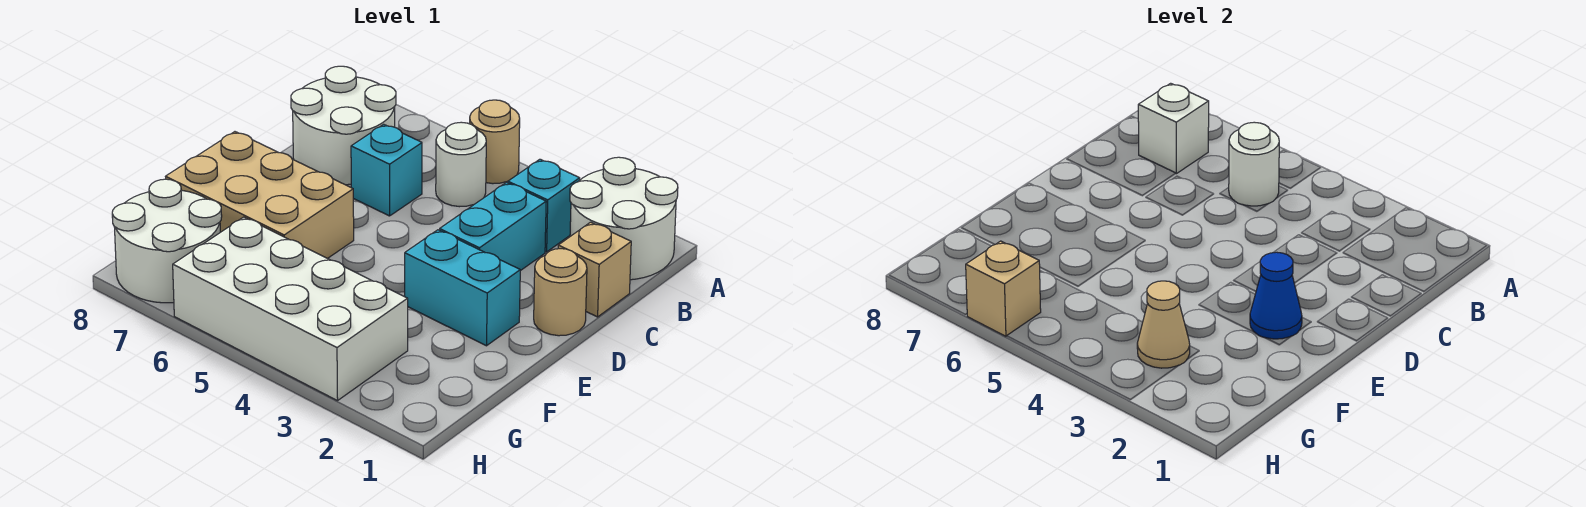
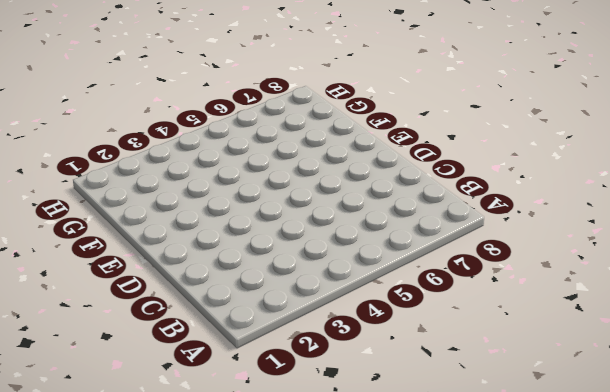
none -> white 2x2 round brick [570,157,678,280]
none -> tan 1x1 round brick [470,100,520,184]
none -> cyan 1x1 brick [508,159,580,252]

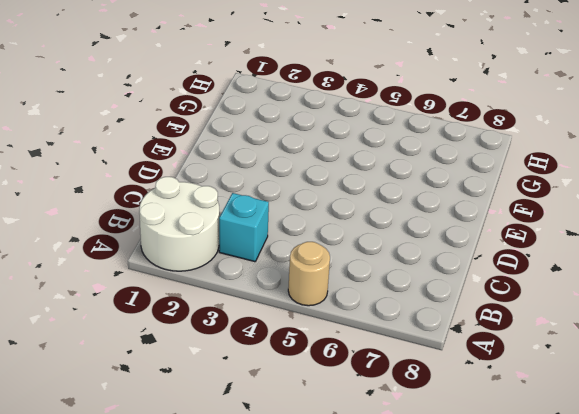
none -> white 1x1 round brick [436,122,486,207]
none -> white 2x2 round brick [291,66,396,185]
none -> tan 1x1 brick [558,222,631,317]

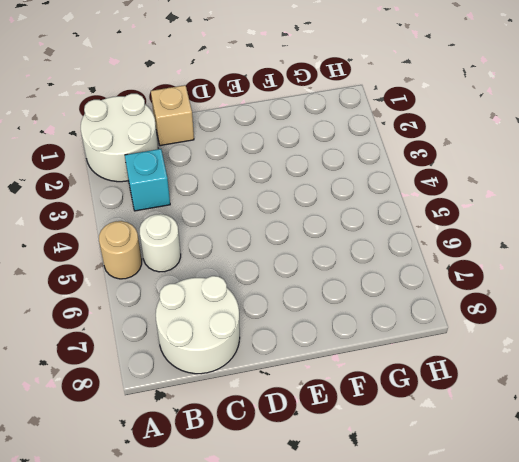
none -> cyan 1x2 brick [440,182,546,271]
none -> cyan 1x1 brick [351,124,422,216]
none -> tan 1x1 round brick [534,249,587,336]

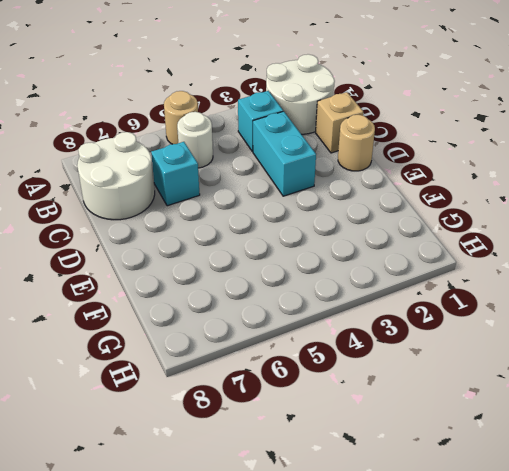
none -> cyan 1x2 brick [405,230,520,346]
none -> tan 2x3 brick [166,132,354,259]
none -> white 2x4 brick [173,217,408,401]

